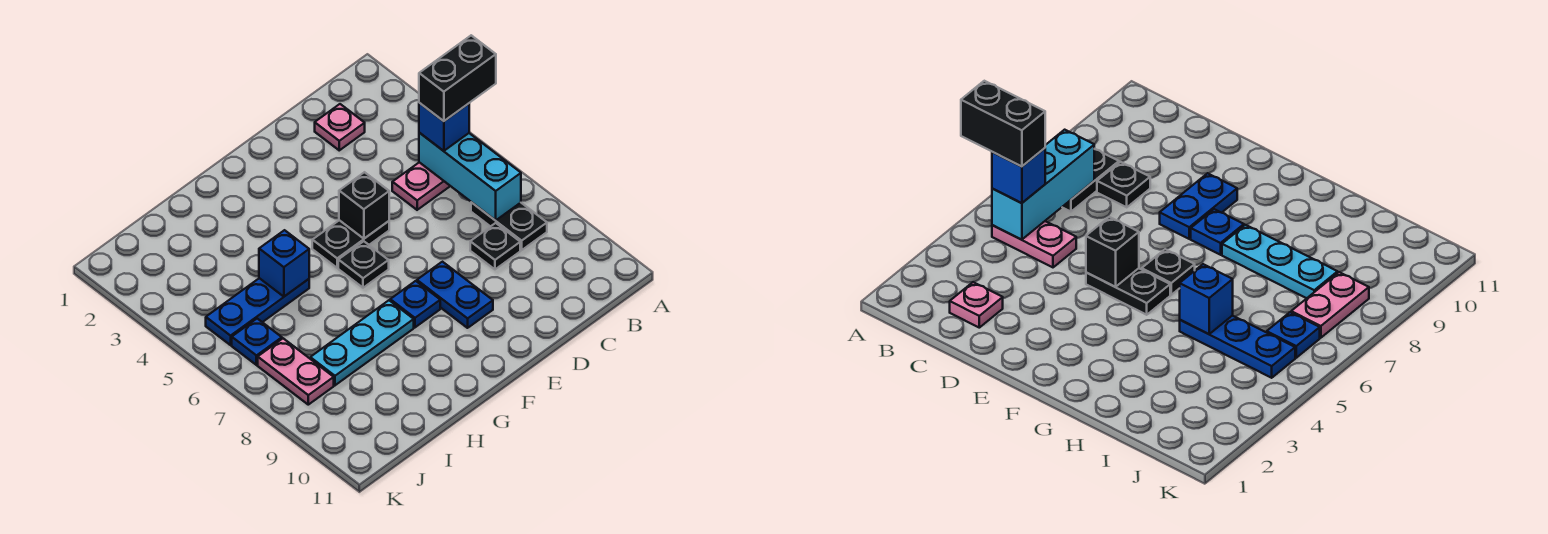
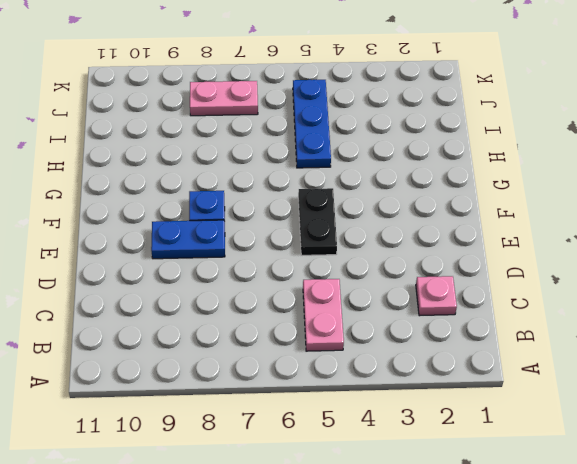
none -> black 1x2 plate [471,202,547,250]
none -> black 1x1 plate [470,223,520,269]
none -> black 1x1 plate [338,241,389,288]

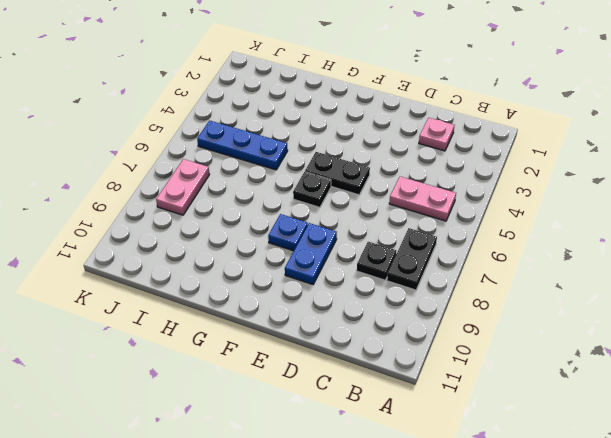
none -> cyan 1x3 plate [310,300,414,385]
none -> blue 1x1 plate [232,319,282,365]
none -> cyan 1x3 brick [419,133,521,220]

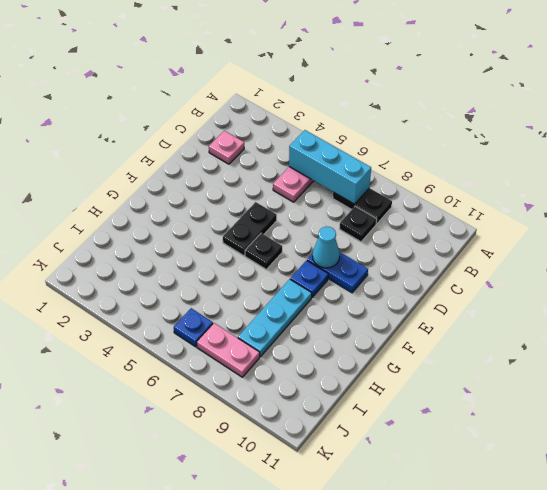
cyan 1x1 cone [313,227,340,268] -> none
none -> blue 1x3 plate [206,278,309,345]
none -> black 1x1 brick [339,172,389,239]
none -> blue 1x1 brick [259,230,309,297]

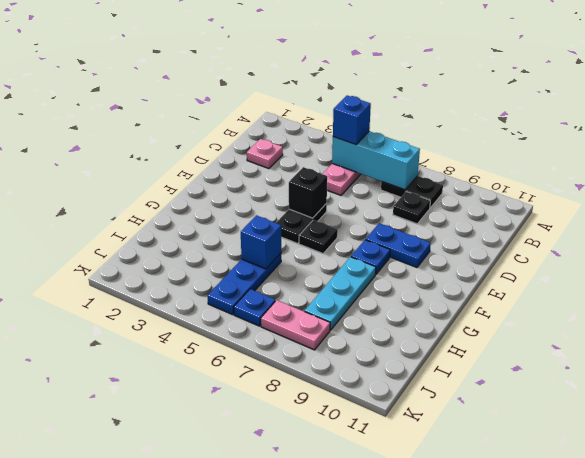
none -> black 1x2 brick [419,35,496,121]

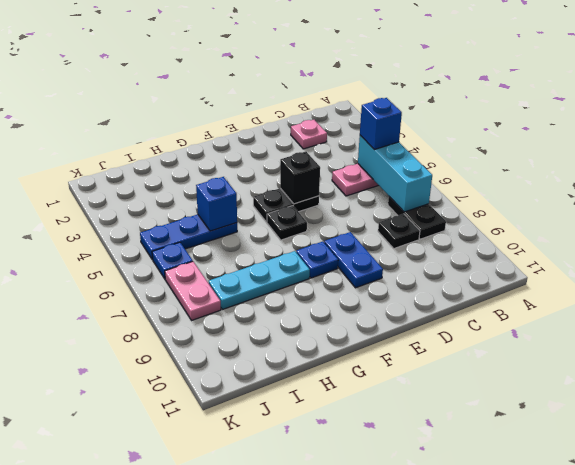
none -> black 1x2 brick [419,35,496,121]

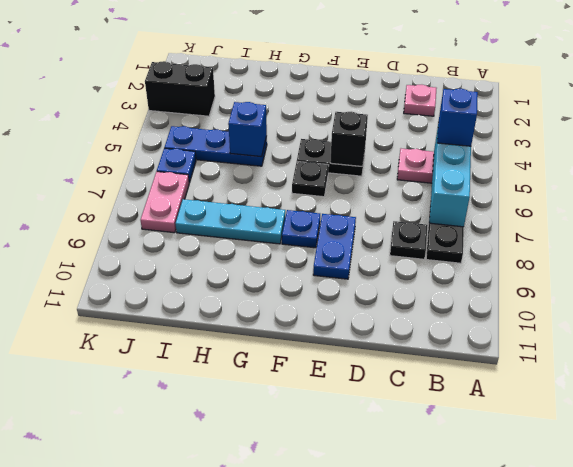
black 1x2 brick [145,61,215,116] -> black 1x2 brick moved to [419,35,496,121]

